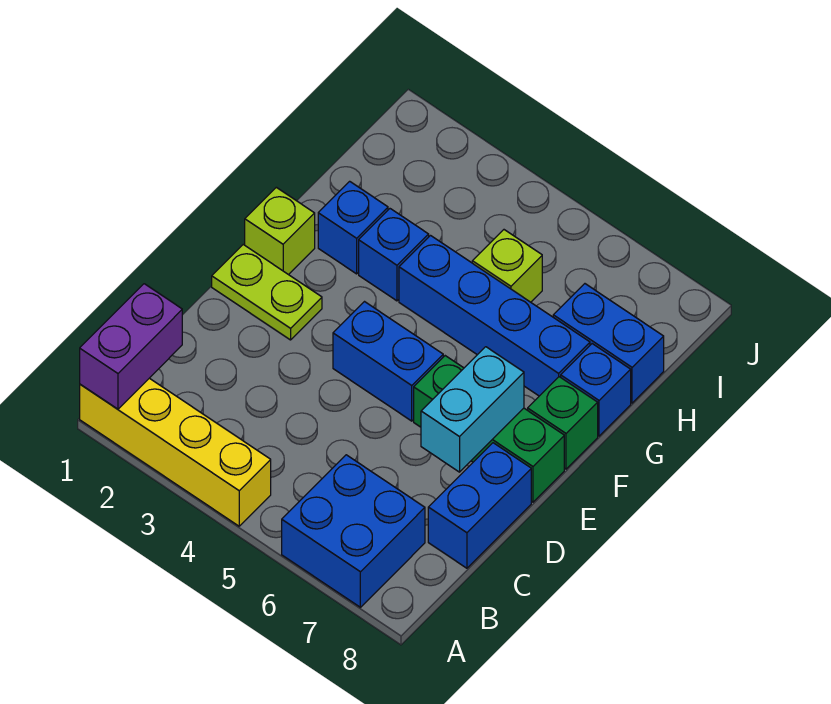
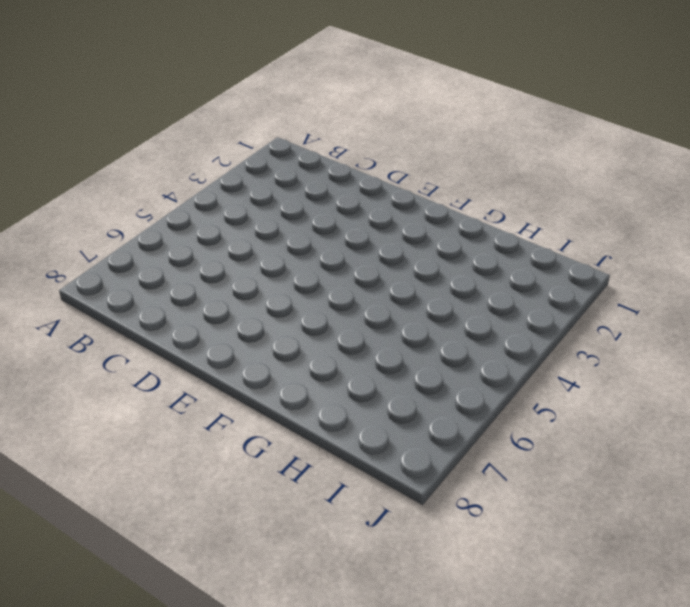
none -> yellow 1x4 brick [80,378,271,526]
none -> blue 2x2 brick [282,455,425,607]
none -> blue 1x2 brick [428,443,531,568]

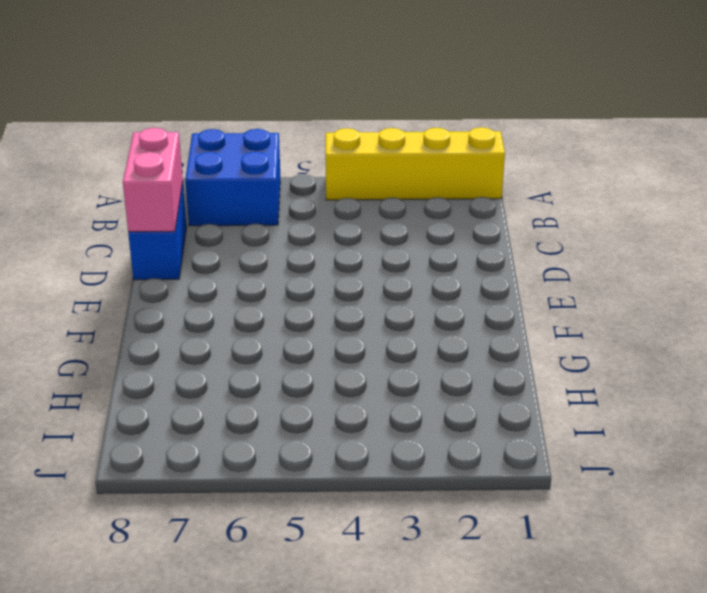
pink 1x2 brick [123,128,183,232] -> none
none -> lime 1x2 plate [212,245,322,340]
none -> blue 1x2 brick [333,302,443,421]
none -> green 1x3 brick [414,356,564,502]

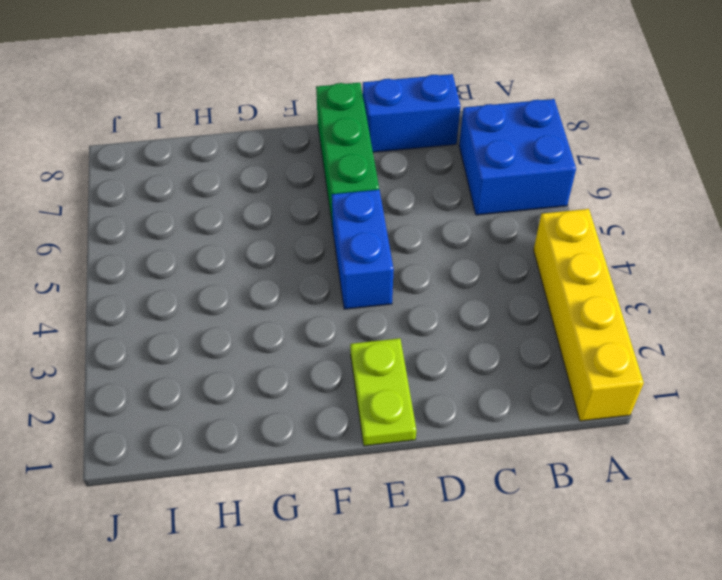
none -> lime 1x1 brick [245,187,315,275]
none -> green 1x1 brick [528,377,598,469]
none -> blue 1x1 brick [318,181,388,274]

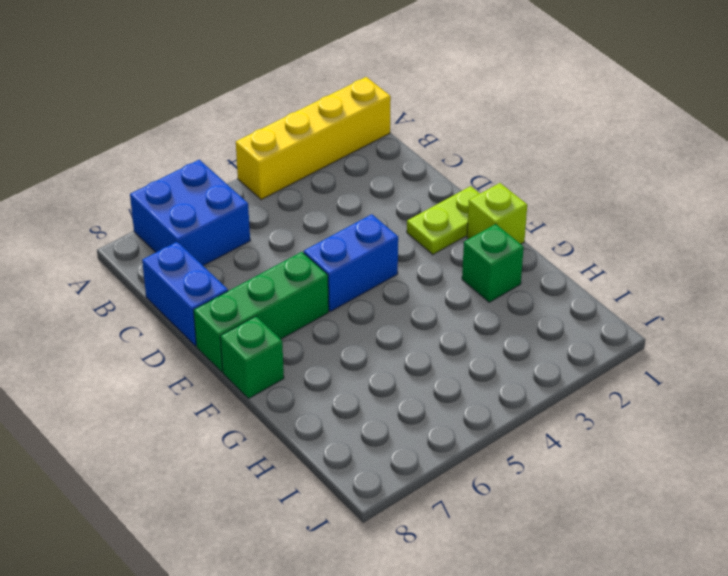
green 1x1 brick [462,224,524,302] -> blue 1x1 brick [318,181,388,274]
none -> blue 1x1 brick [359,209,429,301]
none -> blue 1x4 brick [399,236,590,396]
none -> blue 1x1 brick [561,344,631,436]

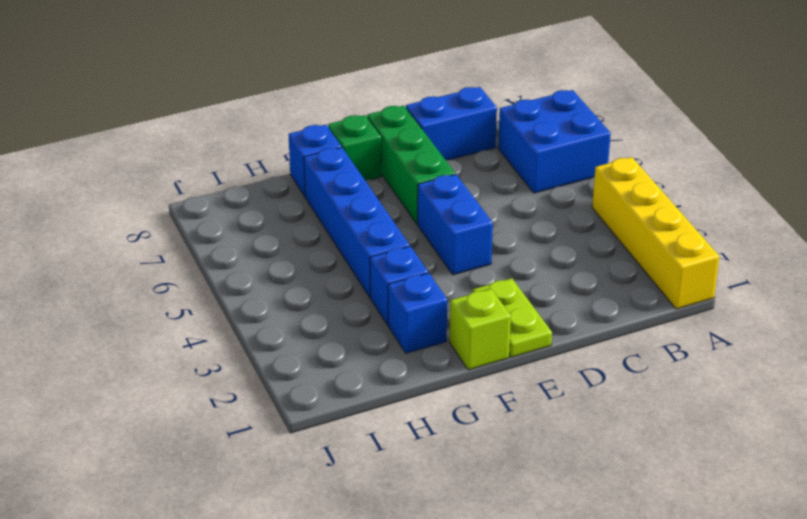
none -> lime 1x1 brick [472,230,542,302]
none -> blue 1x2 brick [553,284,664,403]
none -> purple 1x2 brick [80,284,182,409]

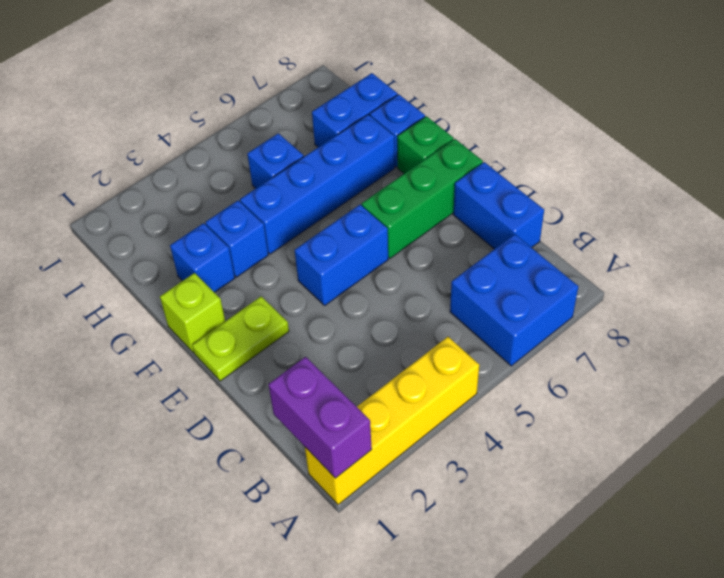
blue 1x1 brick [247,133,304,189] -> lime 1x1 brick [472,230,542,302]
none -> cyan 1x2 brick [421,347,524,472]

